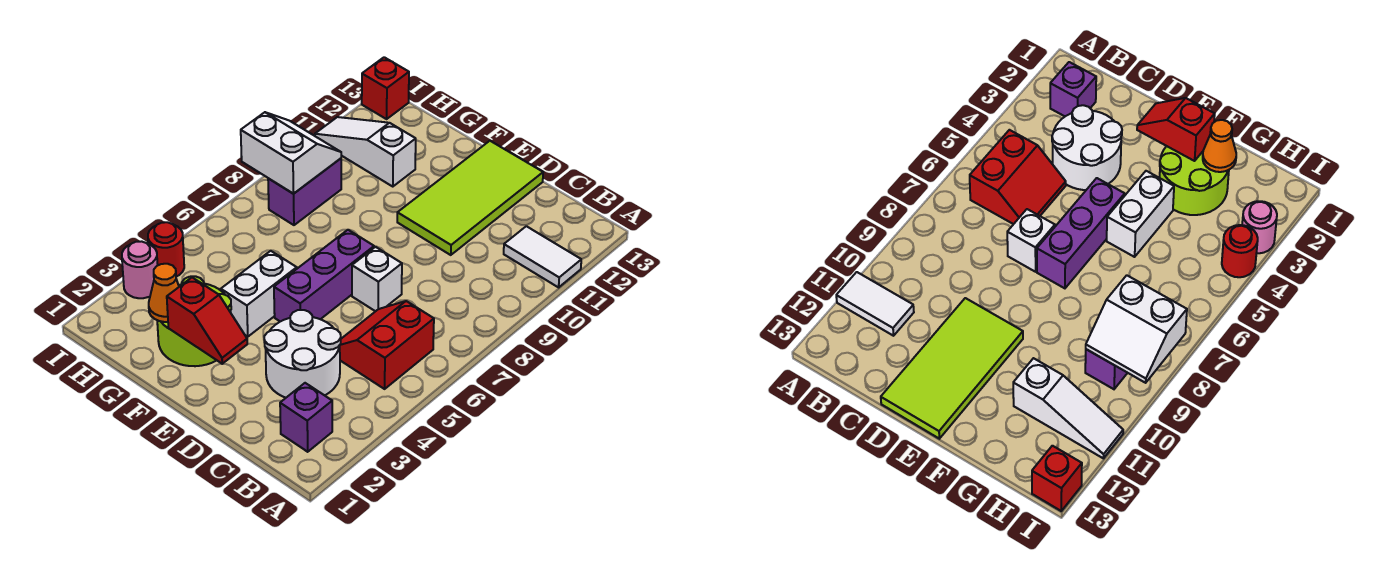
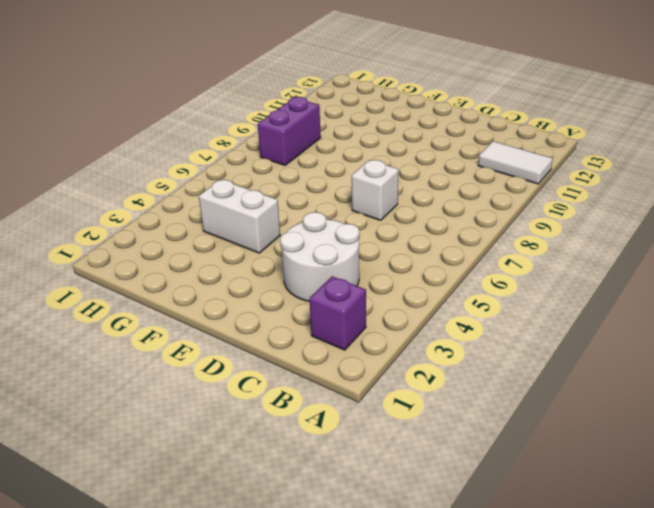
white 1x2 brick [199,179,280,253] -> white 1x2 brick turned to [221,251,297,337]
none -> red 2x2 slope [340,301,434,389]
none -> lime 2x4 tile [397,141,543,255]
none -> purple 1x3 brick [274,230,374,322]

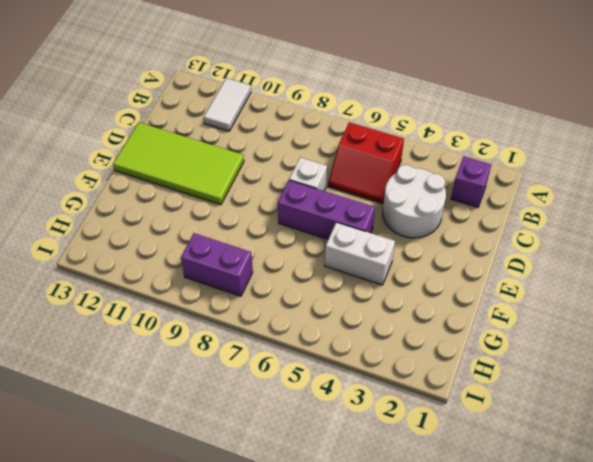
none -> lime 2x2 round brick [157,276,231,366]
none -> white 1x3 slope [315,117,416,187]
none -> pink 1x1 round brick [122,241,158,298]

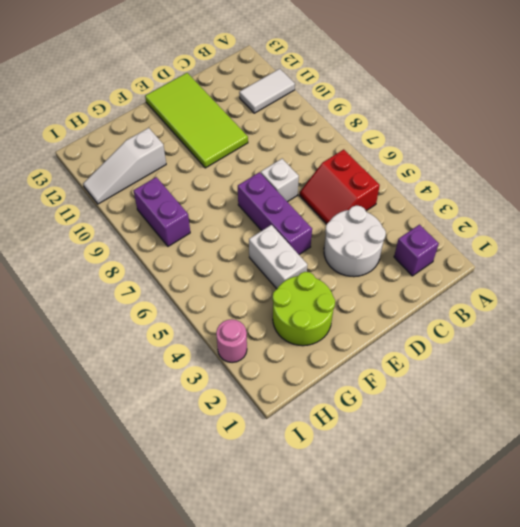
none -> red 1x1 round brick [148,222,184,277]
none -> red 1x1 brick [362,57,409,119]
none -> red 1x2 slope [167,277,247,364]

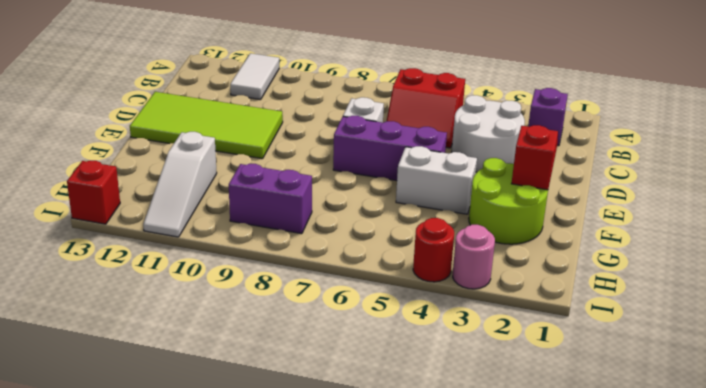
none -> orange 1x1 cone [149,264,179,322]
none -> white 2x2 slope [241,112,341,194]

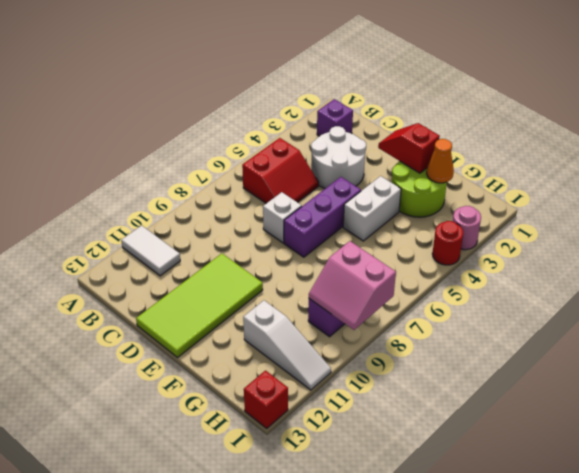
pink 2x2 slope [309,241,396,330] -> white 2x2 slope [241,112,341,194]

